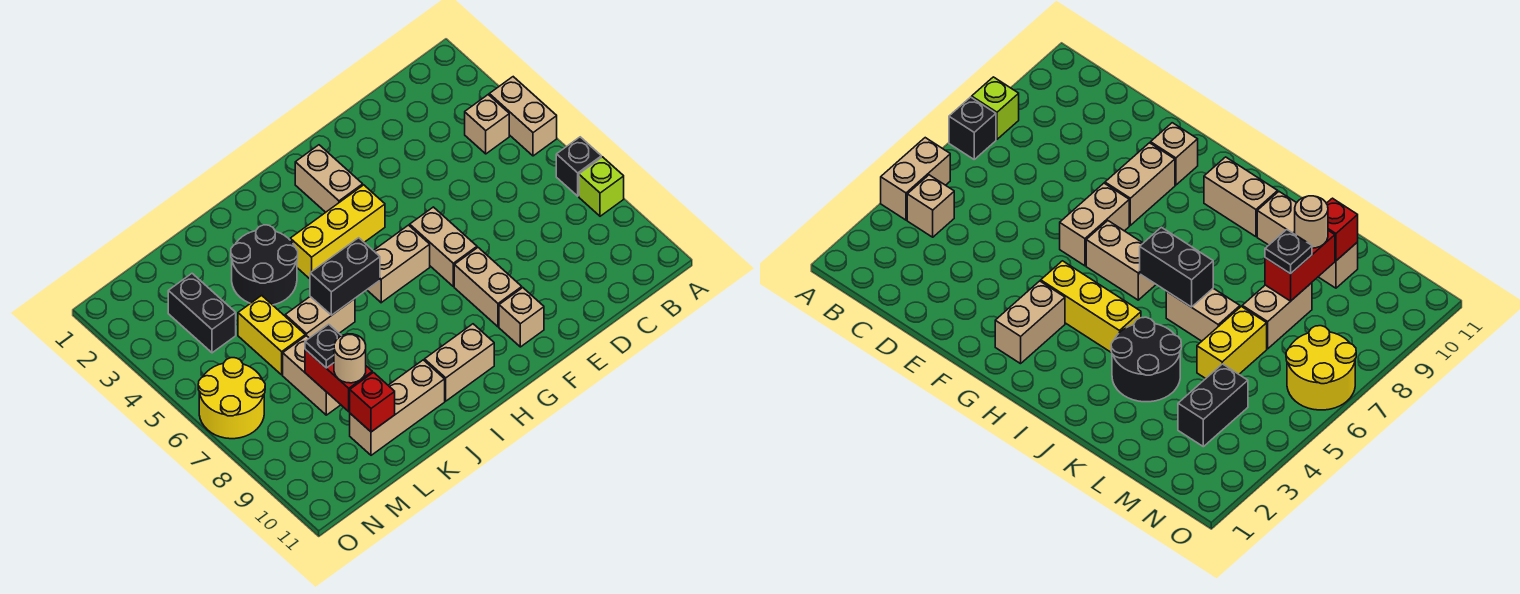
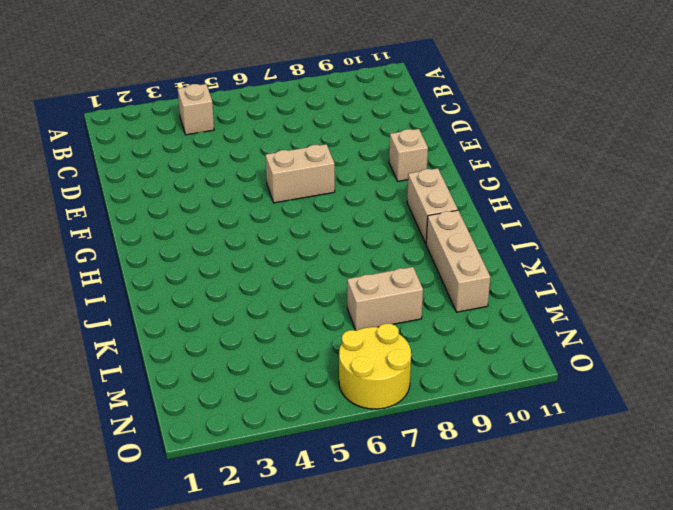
none -> tan 1x2 brick [489,77,557,156]
none -> black 1x1 brick [556,137,601,196]
none -> lime 1x1 brick [579,157,624,216]

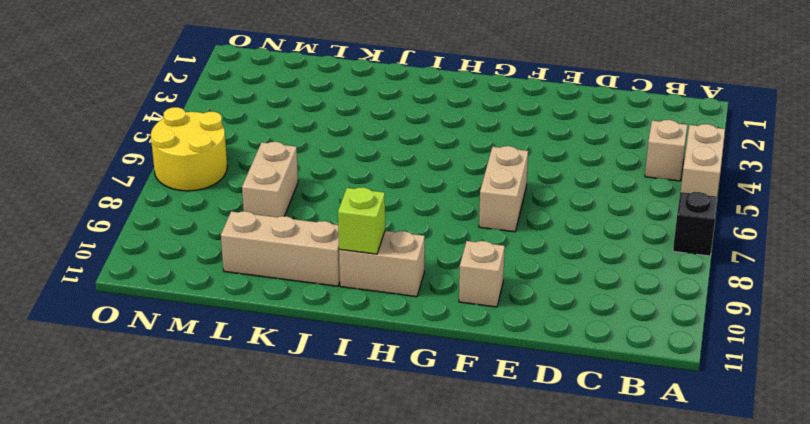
lime 1x1 brick [338,187,385,254] -> lime 1x1 brick moved to [579,157,624,216]
none -> tan 1x2 brick [454,248,522,327]
none -> tan 1x2 brick [295,145,363,212]
none -> yellow 1x3 brick [290,185,385,279]

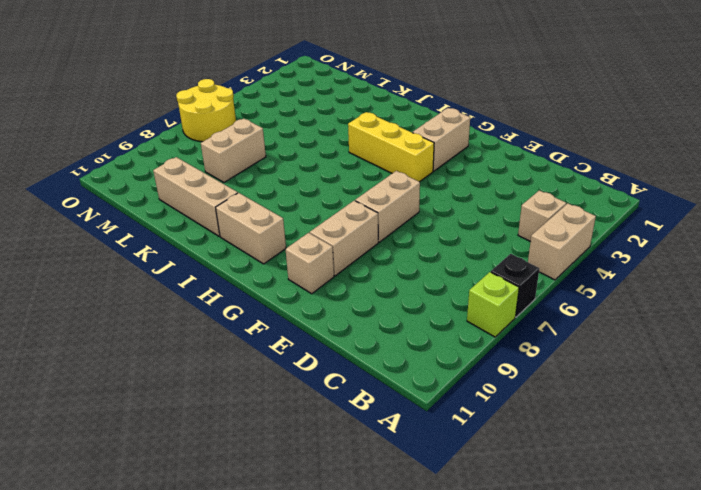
none -> tan 1x2 brick [367,225,430,303]
none -> black 2x2 round brick [231,225,298,305]
none -> tan 1x2 brick [285,297,355,338]

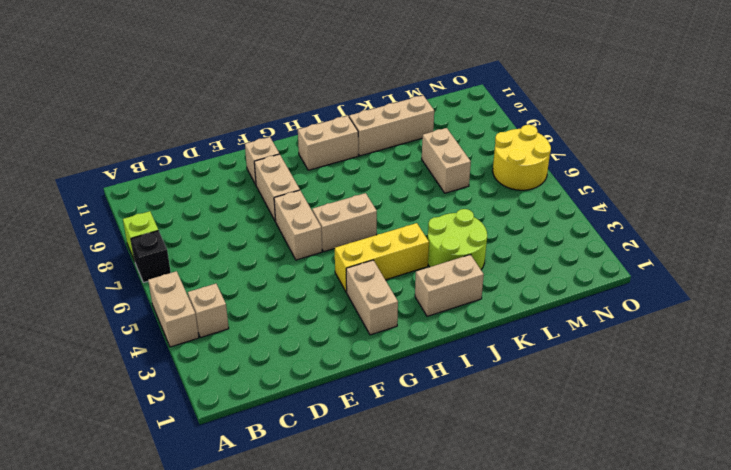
tan 1x2 brick [415,255,484,316] -> tan 1x2 brick moved to [285,297,355,338]
lime 2x2 round brick [428,209,487,270] -> black 2x2 round brick [231,225,298,305]
none -> yellow 1x2 brick [238,295,305,375]
none -> black 1x2 brick [168,274,236,353]
none -> black 1x2 brick [310,238,380,315]

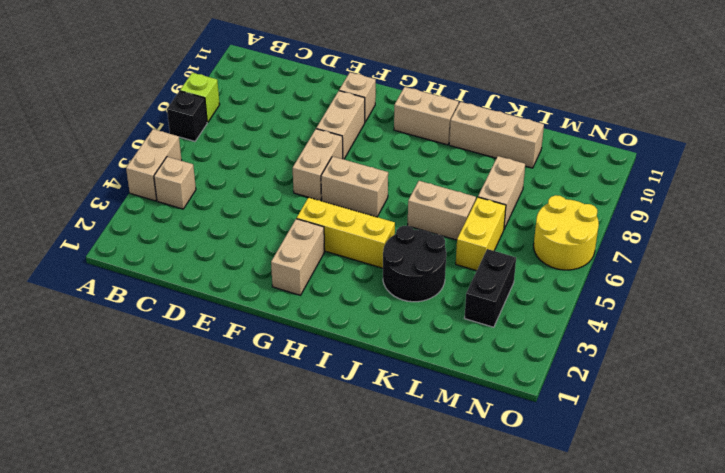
none -> black 1x2 brick [310,238,380,315]
none -> red 1x2 brick [305,350,372,412]
none -> red 1x1 brick [350,373,395,432]

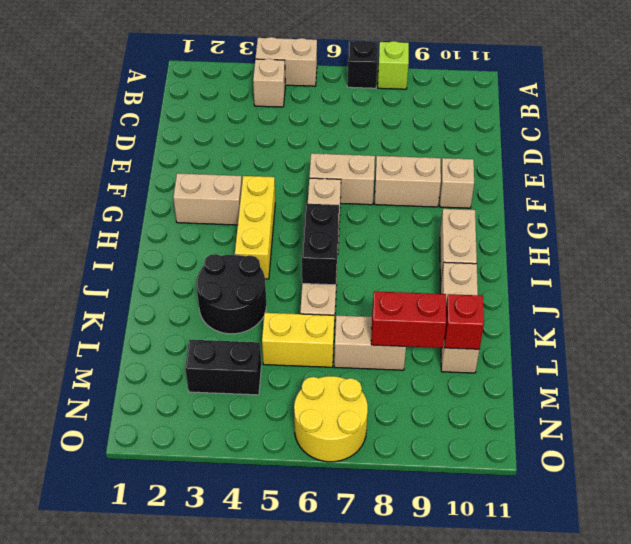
none -> black 1x1 plate [305,324,341,368]
none -> tan 1x1 round brick [334,334,366,383]

